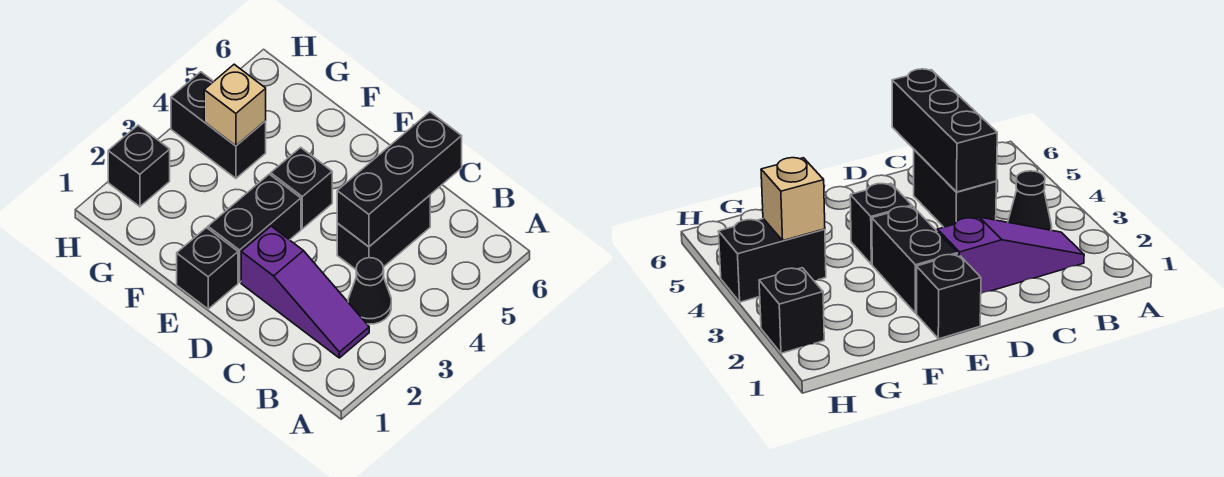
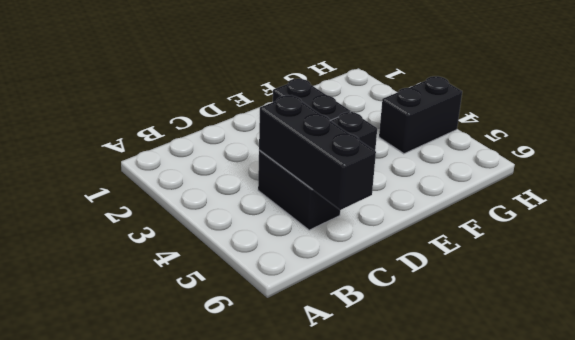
none -> purple 1x3 slope [241,226,369,358]
none -> black 1x1 cone [348,258,391,324]

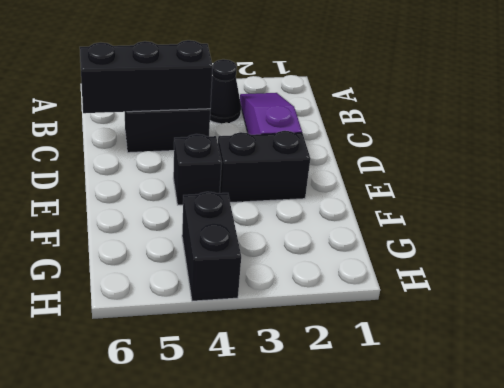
none -> black 1x1 brick [177,228,238,309]
none -> black 1x1 brick [108,125,170,207]

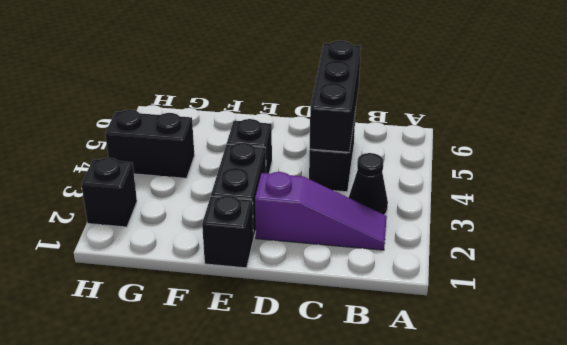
none -> tan 1x1 brick [204,64,266,146]

